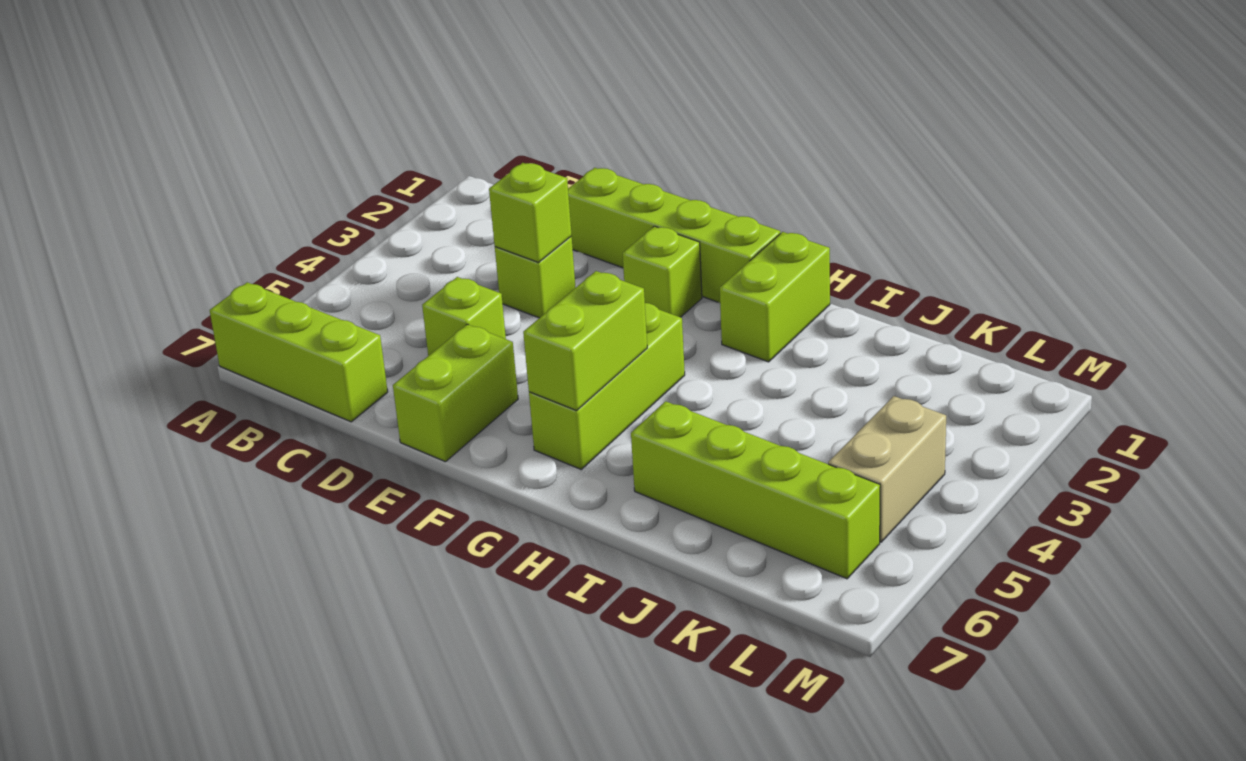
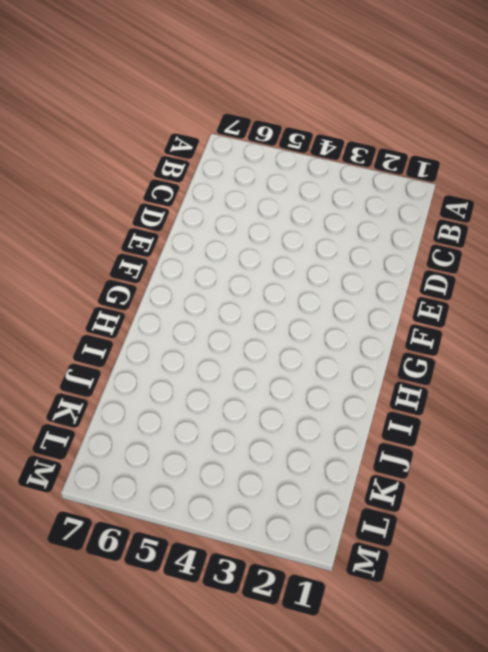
none -> lime 1x3 brick [210,282,388,422]
none -> lime 1x4 brick [568,168,780,303]
none -> lime 1x1 brick [495,237,576,318]

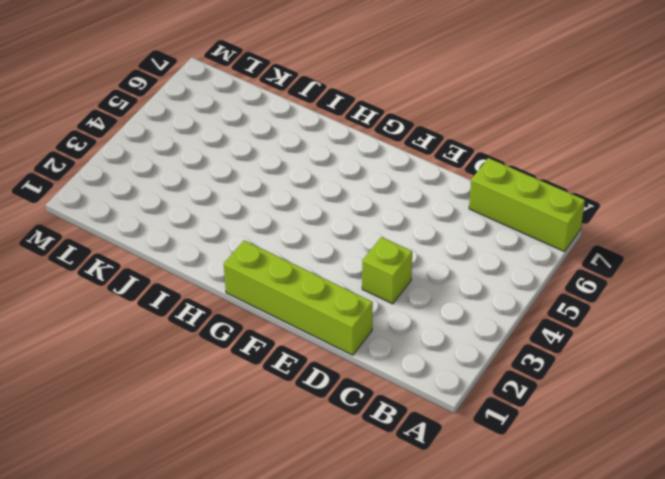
none -> lime 1x1 brick [422,277,506,356]
none -> lime 1x2 brick [393,324,518,462]
none -> lime 1x1 brick [623,226,702,317]

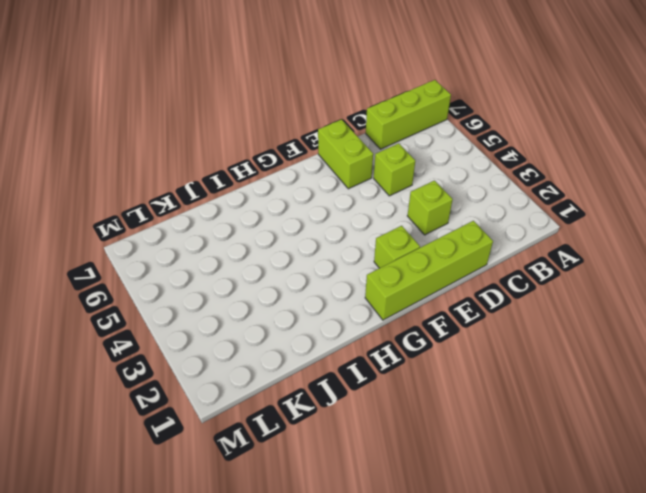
none -> lime 1x3 brick [529,303,685,469]
none -> lime 1x2 brick [720,232,830,362]
none -> lime 1x4 brick [631,401,880,579]

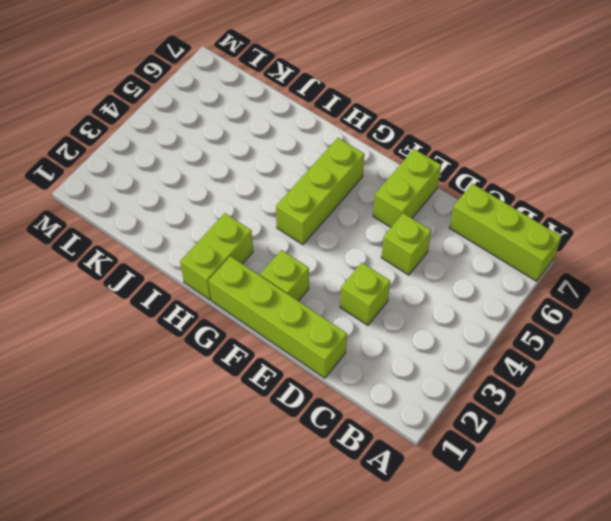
none -> lime 1x4 brick [631,401,880,579]
none -> tan 1x2 brick [828,396,946,542]
none -> lime 1x1 brick [489,163,572,262]

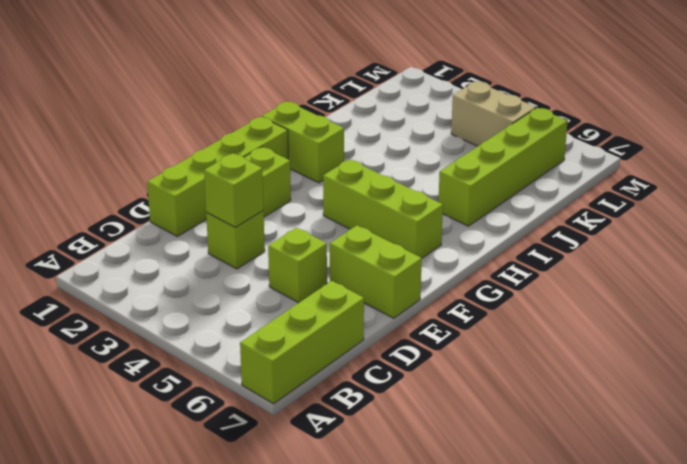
none -> lime 1x2 brick [523,271,647,410]

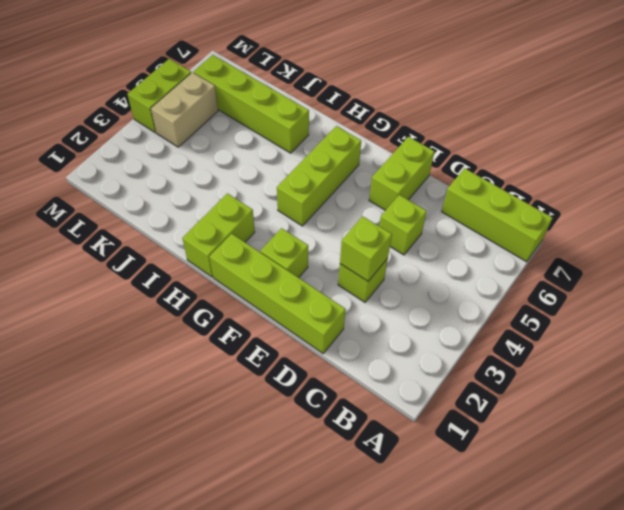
lime 1x2 brick [127,59,191,132] -> lime 1x2 brick moved to [523,271,647,410]

